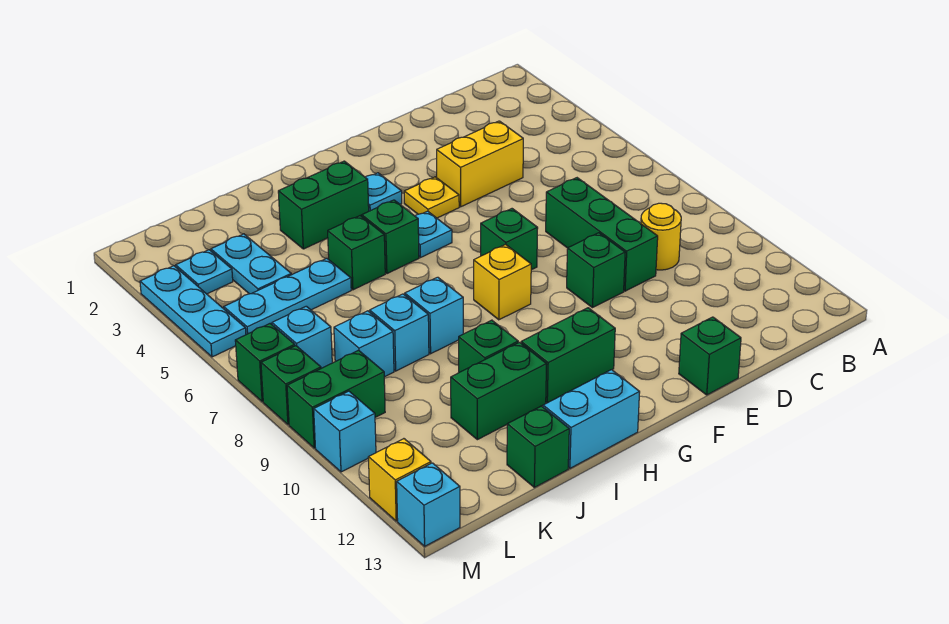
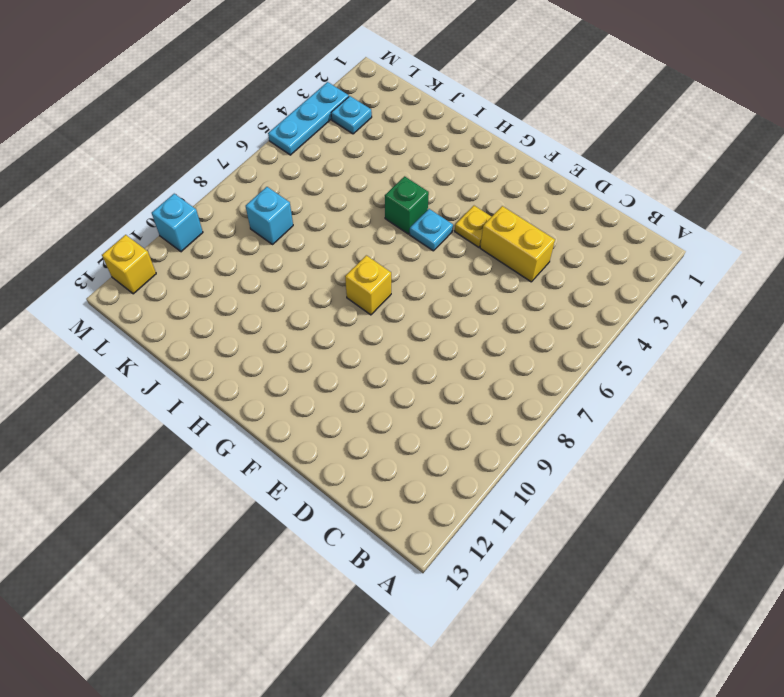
none -> yellow 1x1 round brick [641,203,681,270]
none -> green 1x3 brick [546,178,658,291]
none -> green 1x1 brick [567,233,625,308]
none -> green 1x1 brick [679,317,741,395]

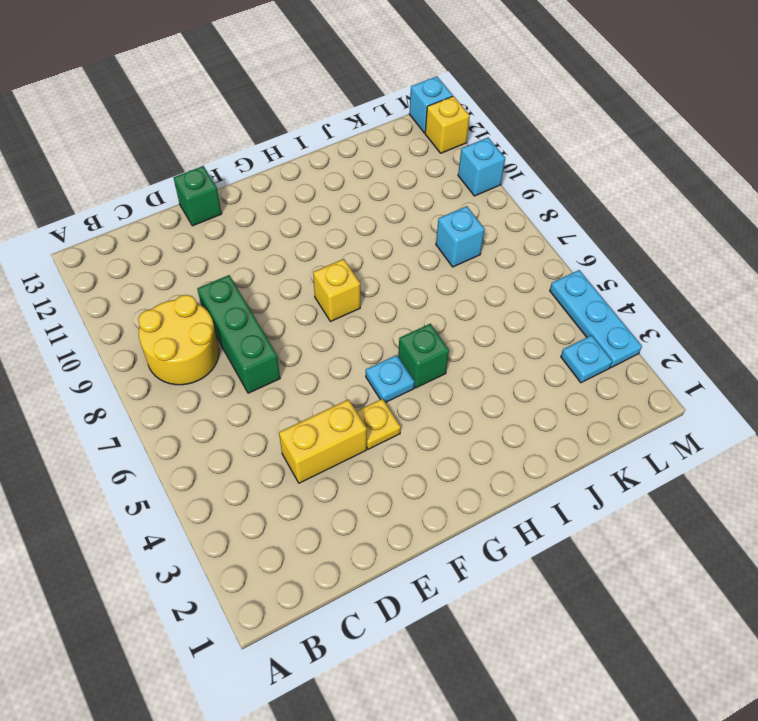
yellow 2x2 round brick [138,295,219,385] -> yellow 1x1 round brick [641,203,681,270]
none -> green 1x1 brick [567,233,625,308]
none -> green 1x1 brick [481,209,538,270]
none -> cyan 1x1 plate [365,173,402,211]
none -> green 1x2 brick [521,308,615,403]

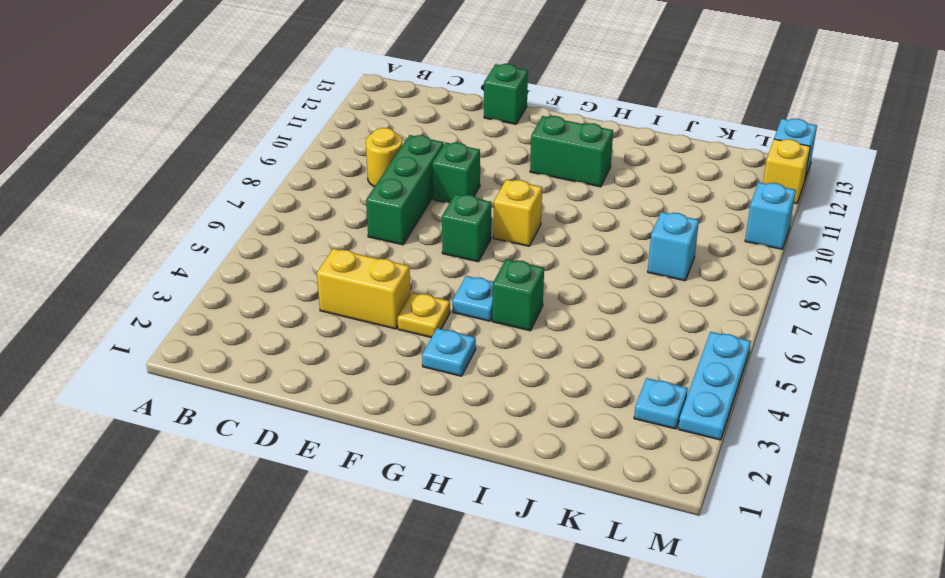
none -> green 1x2 brick [278,161,369,249]
none -> cyan 1x2 brick [543,370,640,468]
none -> green 1x1 brick [328,216,385,290]
none -> cyan 1x1 brick [405,277,463,354]

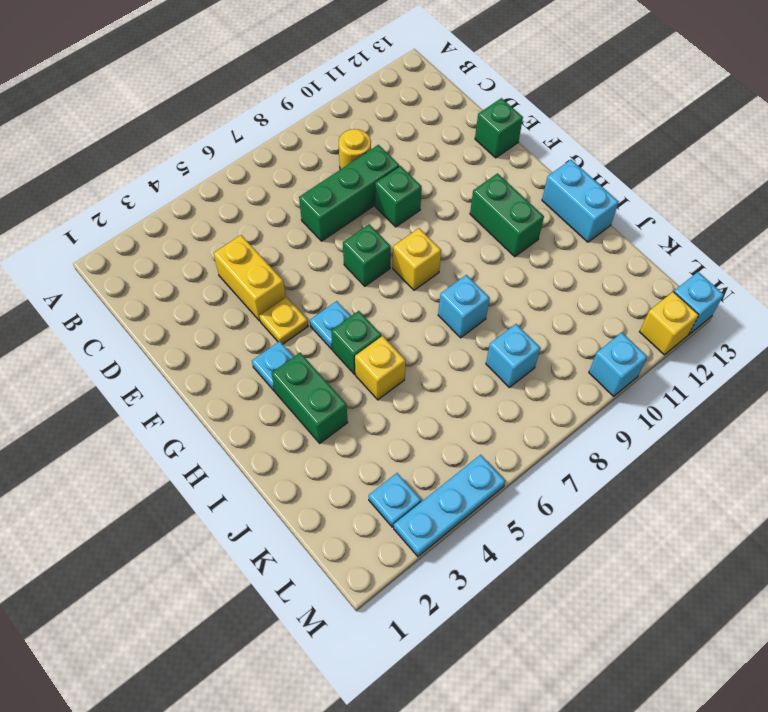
yellow 1x1 brick [355,336,406,400] -> green 1x1 brick [328,216,385,290]
none -> green 1x1 brick [459,320,518,372]
none -> green 1x2 brick [451,342,546,440]
none -> cyan 1x3 plate [224,258,351,335]
none -> cyan 1x1 brick [370,294,429,371]

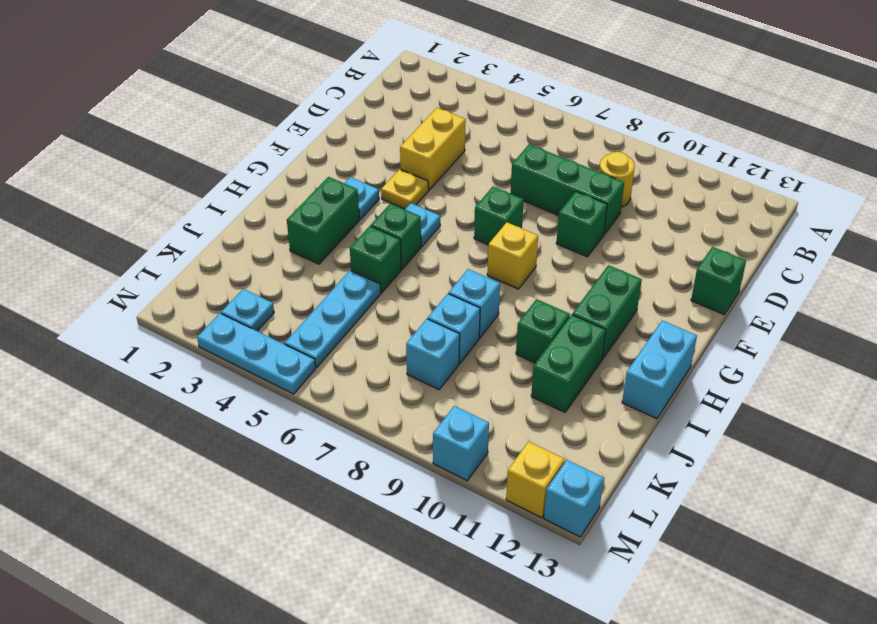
none -> green 1x1 brick [507,406,569,487]
none -> cyan 1x2 plate [211,234,291,294]
none -> cyan 1x1 brick [272,306,332,368]
none -> green 1x2 brick [287,350,385,448]

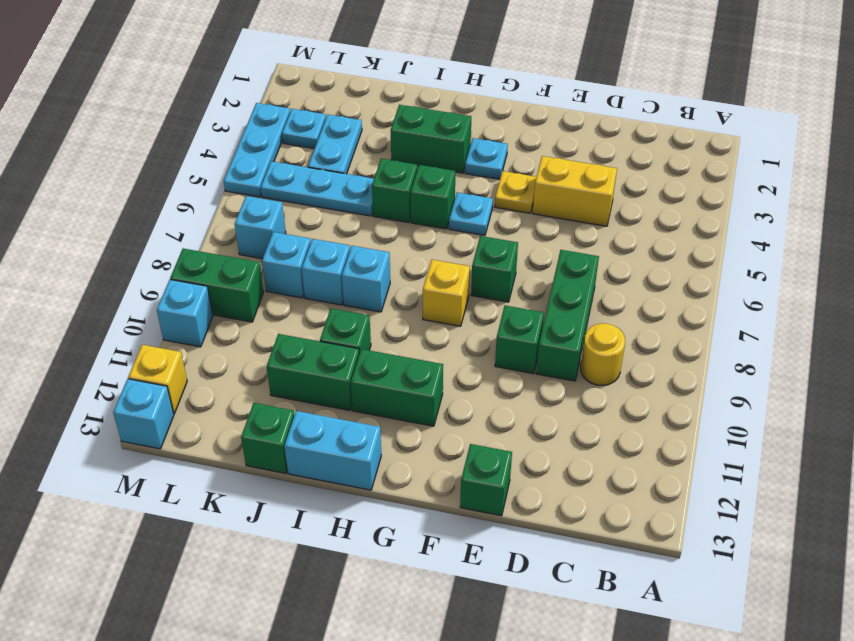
none -> green 1x1 brick [235,324,295,402]
none -> green 1x1 brick [261,346,321,425]

